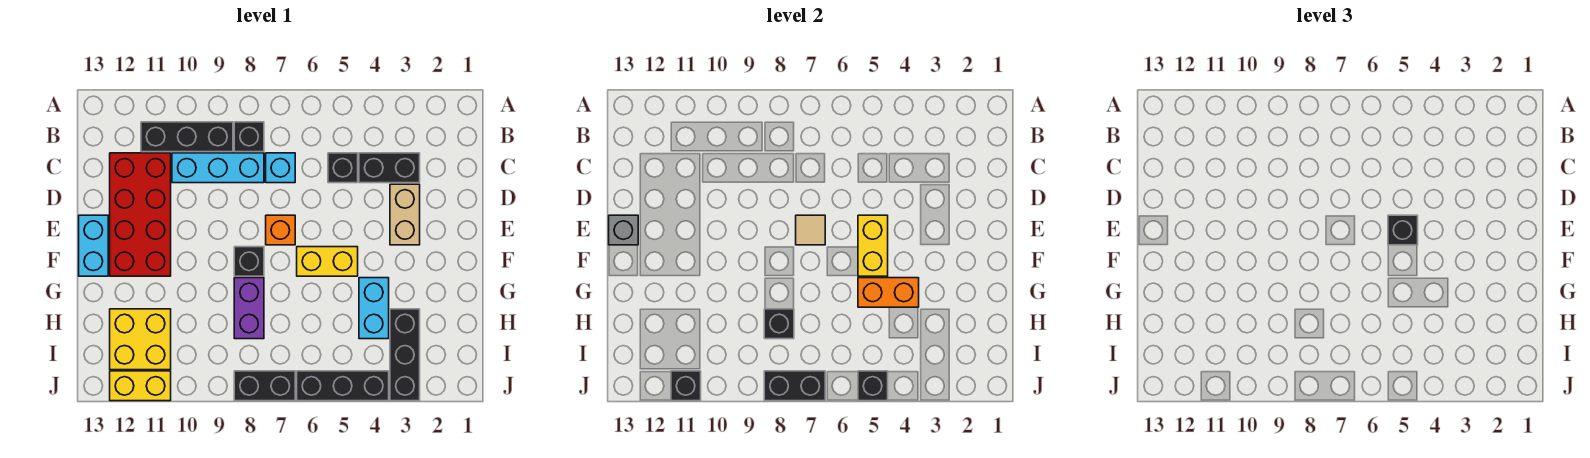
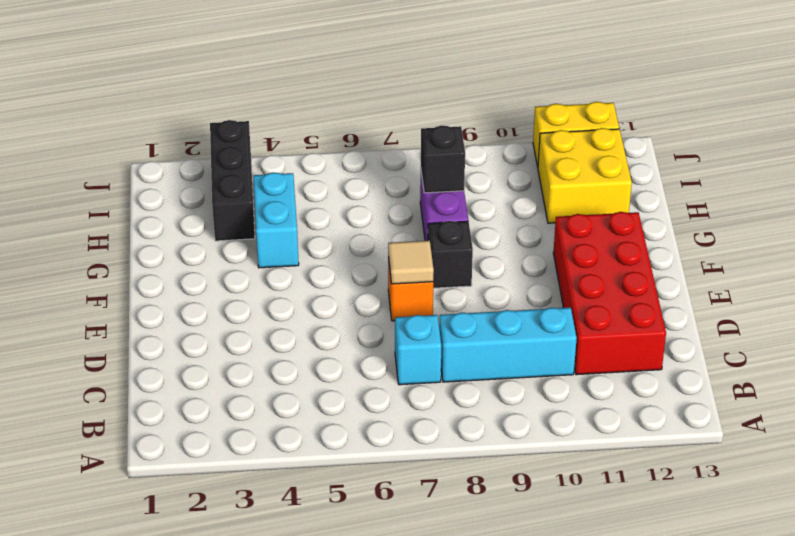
none -> black 1x1 brick [234,122,264,152]
none -> black 1x3 brick [141,122,233,152]
none -> black 1x2 brick [359,153,420,183]

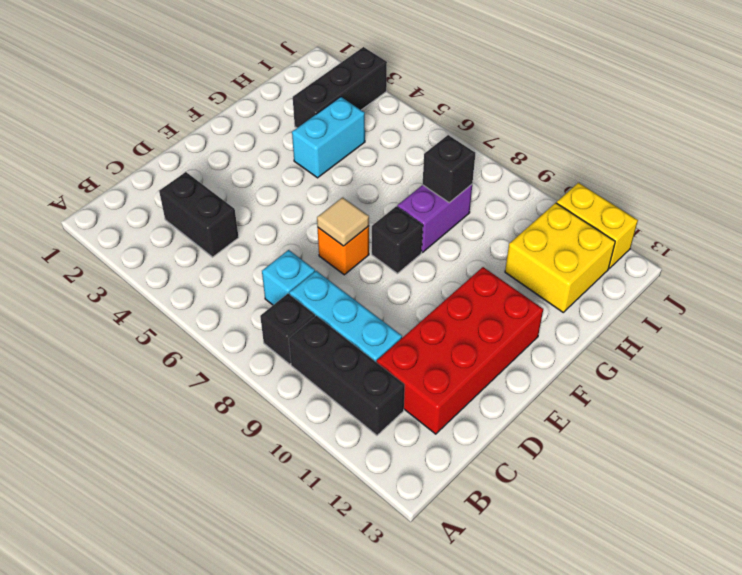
none -> black 1x1 brick [328,153,358,183]
none -> tan 1x2 brick [390,184,420,245]
none -> cyan 1x2 brick [79,215,108,276]

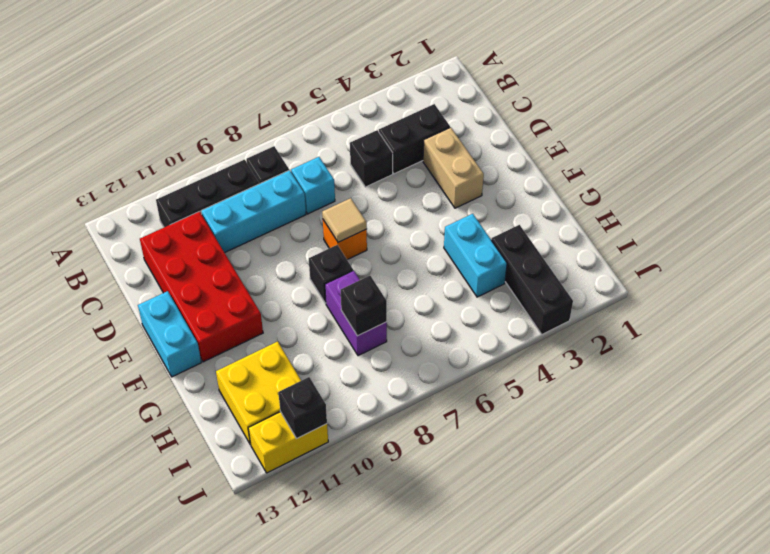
none -> yellow 1x2 brick [297,247,358,276]
none -> black 1x3 brick [297,371,389,401]
none -> black 1x2 brick [234,371,295,401]

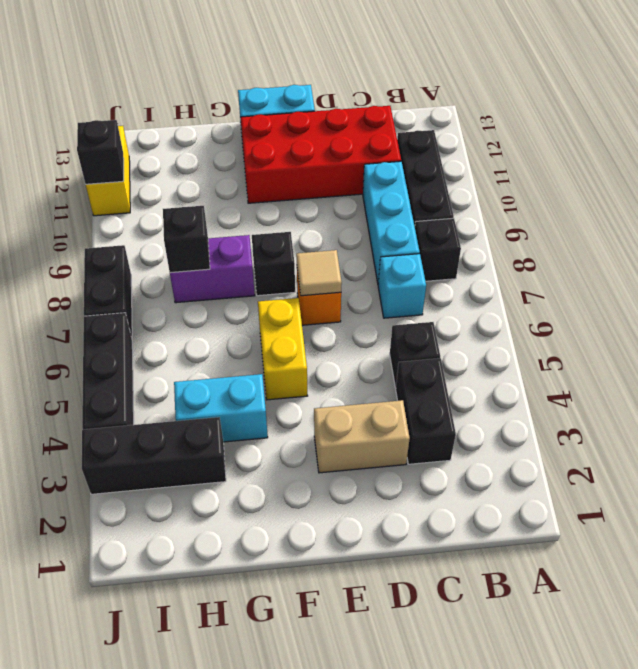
none -> yellow 2x2 brick [110,309,171,370]
none -> yellow 1x2 brick [858,215,888,276]
none -> grey 1x1 brick [609,215,638,245]

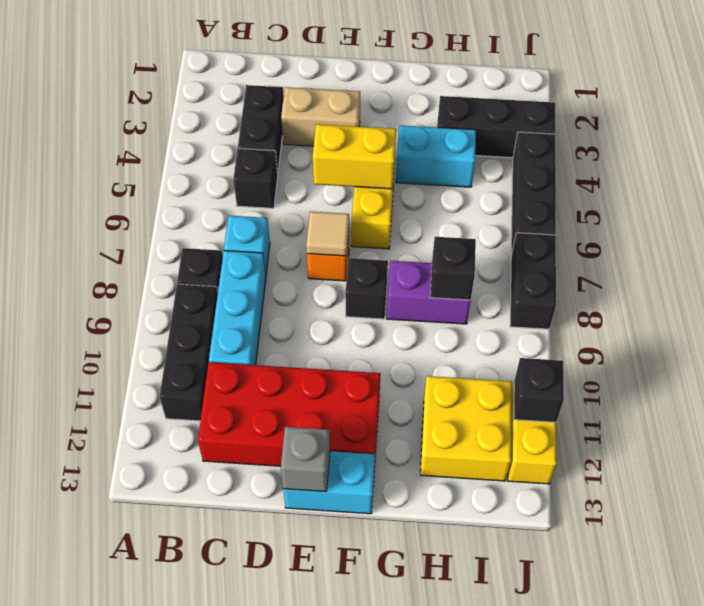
none -> orange 1x2 brick [858,278,919,307]
none -> black 1x1 brick [858,371,888,401]
none -> black 1x2 brick [764,371,825,401]

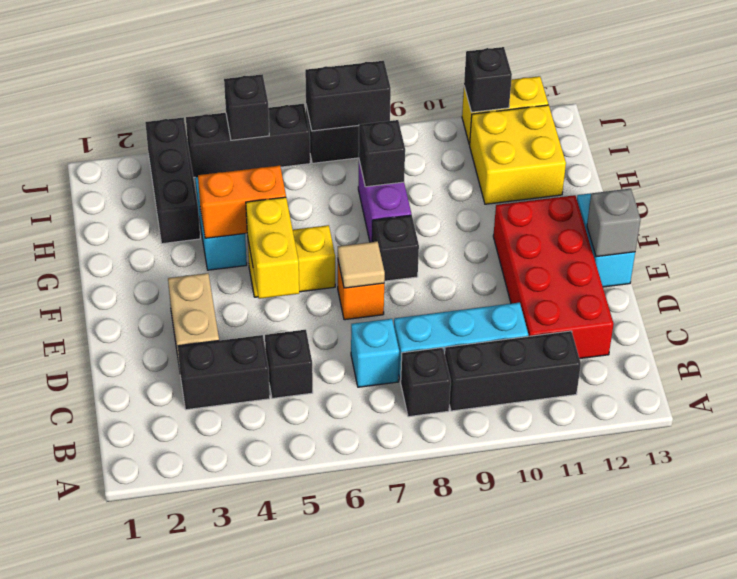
none -> black 1x1 brick [1388,215,1418,245]

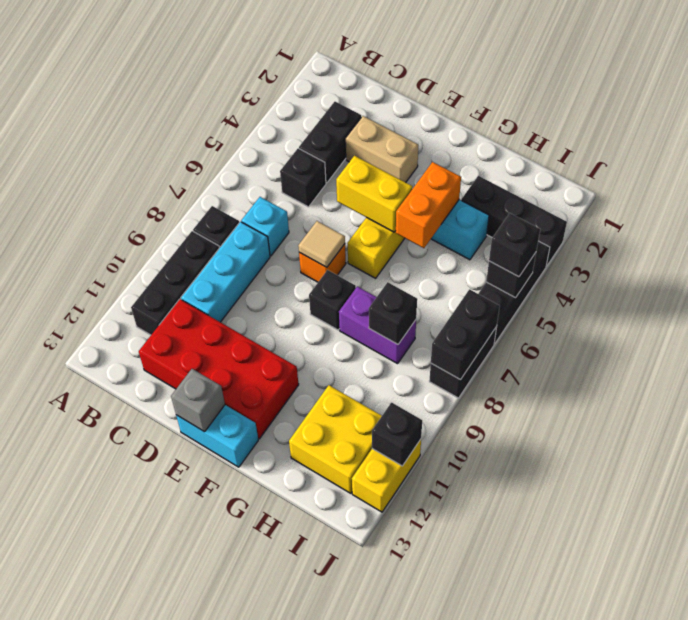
black 1x1 brick [489,213,540,277] -> black 1x1 brick moved to [1388,215,1418,245]

